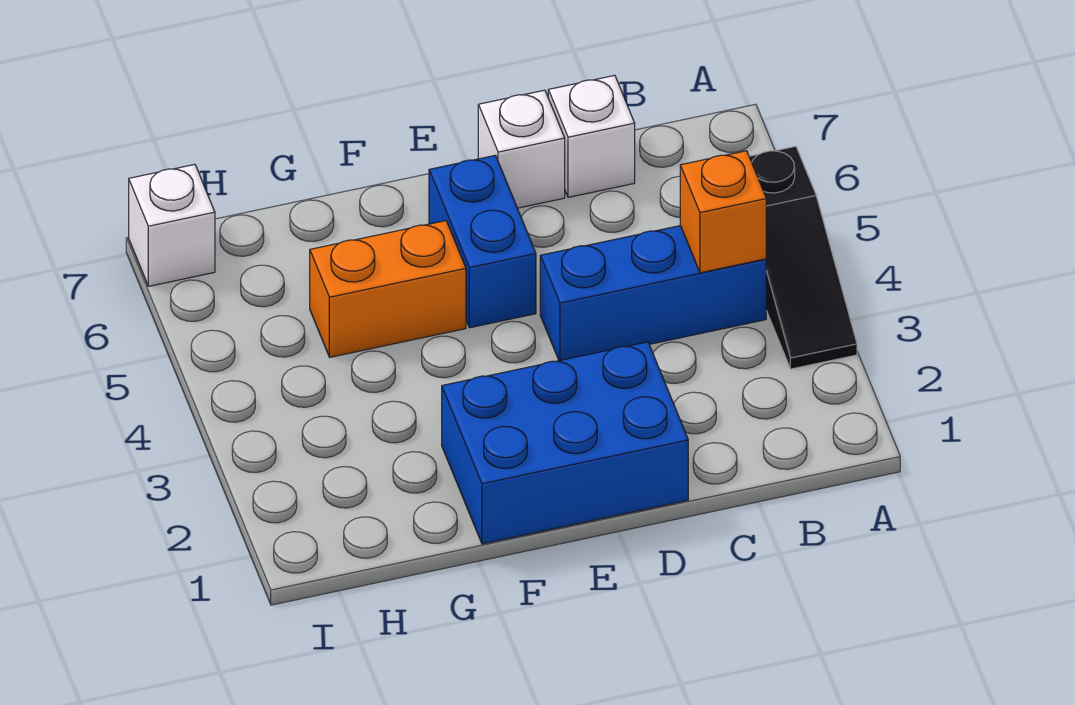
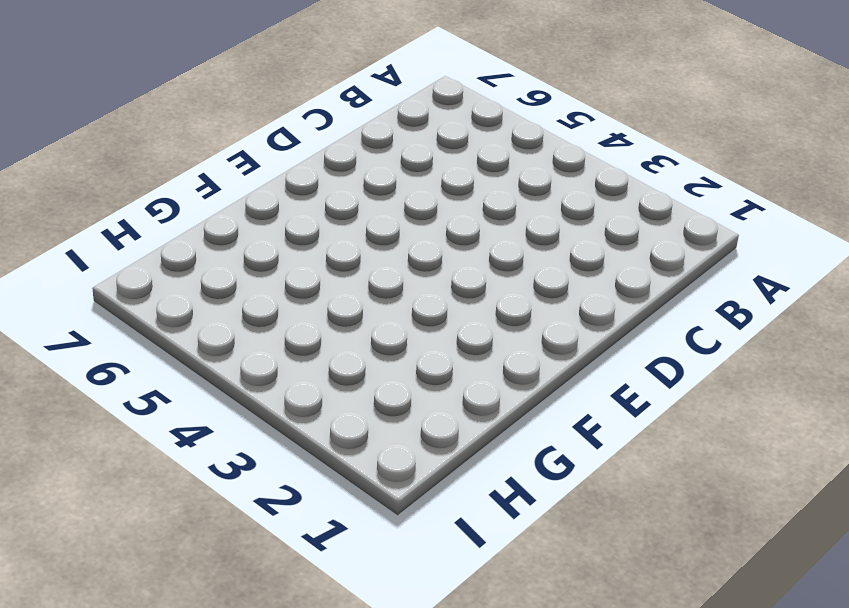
none -> black 1x3 slope [749,146,857,369]
none -> blue 1x3 brick [540,226,766,361]

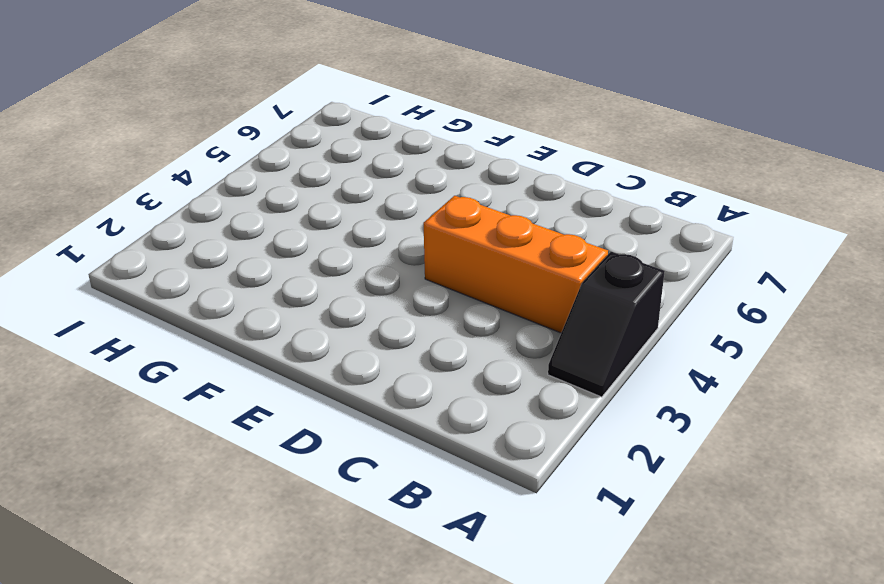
black 1x2 slope [548,252,665,397] -> black 1x3 slope [749,146,857,369]
orange 1x3 brick [424,196,608,333] -> blue 1x3 brick [540,226,766,361]
none -> white 1x1 brick [548,75,635,197]
none -> blue 2x3 brick [442,342,688,544]

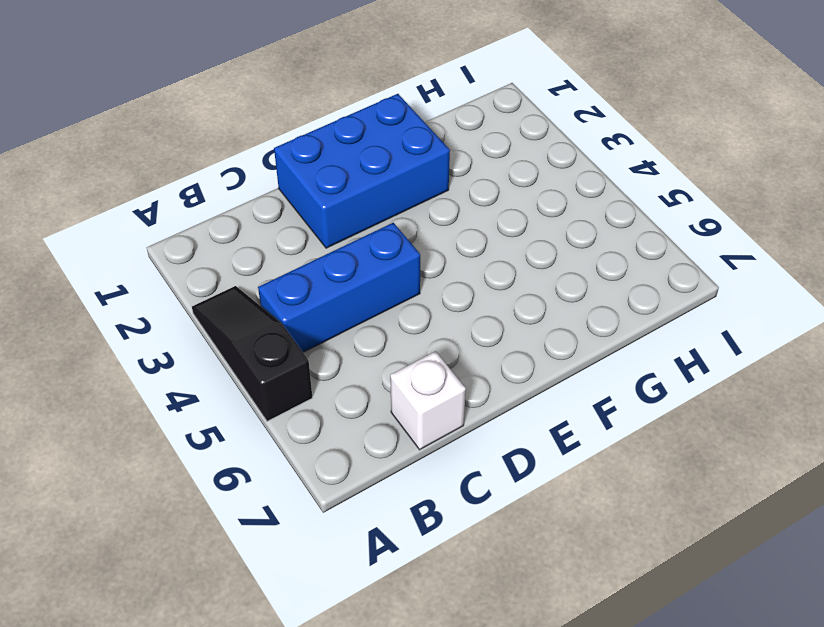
none -> white 1x1 brick [478,90,565,208]
none -> blue 1x2 brick [429,155,536,328]

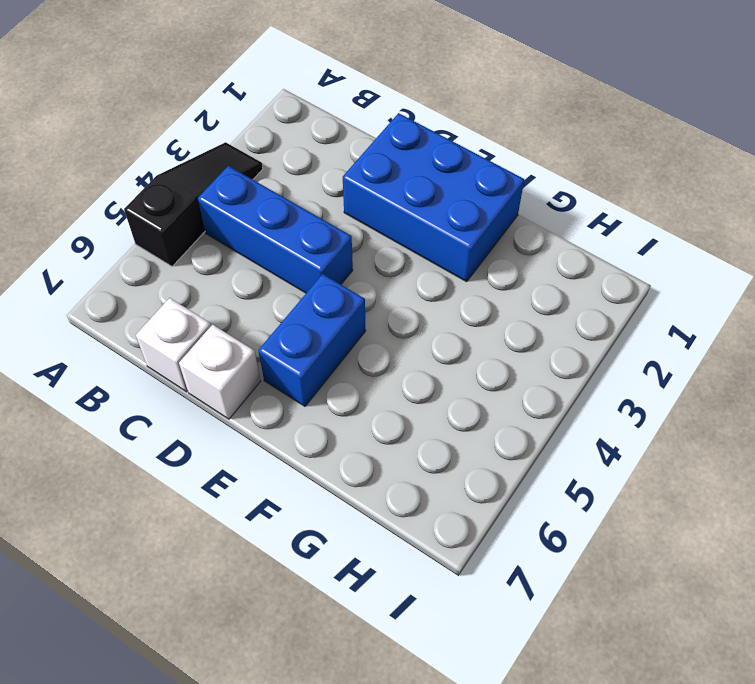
none -> orange 1x2 brick [310,221,466,357]
none -> white 1x1 brick [129,164,215,286]

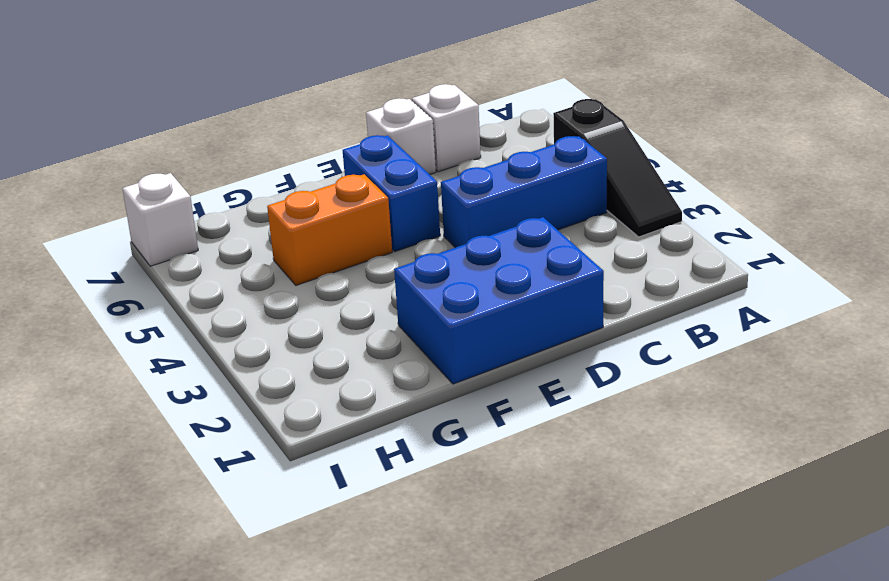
none -> orange 1x1 brick [680,151,766,273]

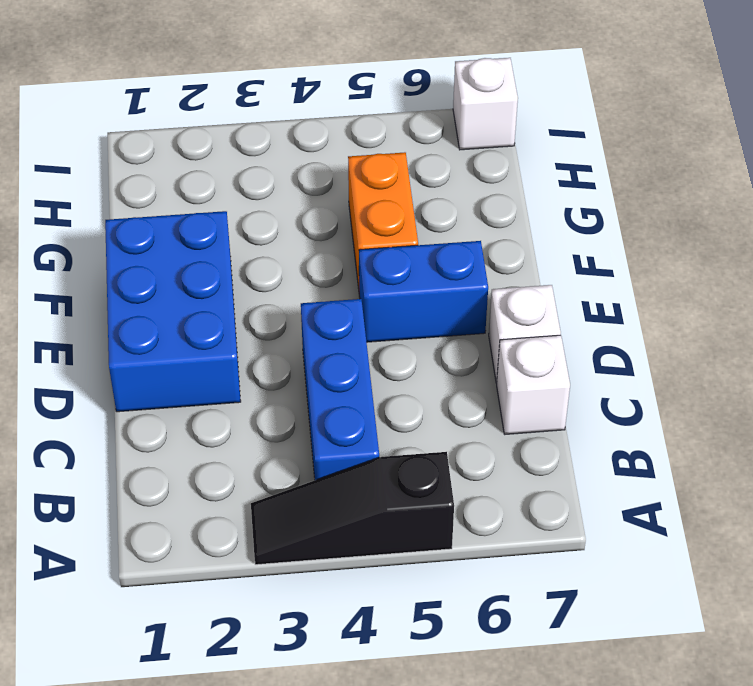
none -> orange 1x1 brick [680,151,766,273]

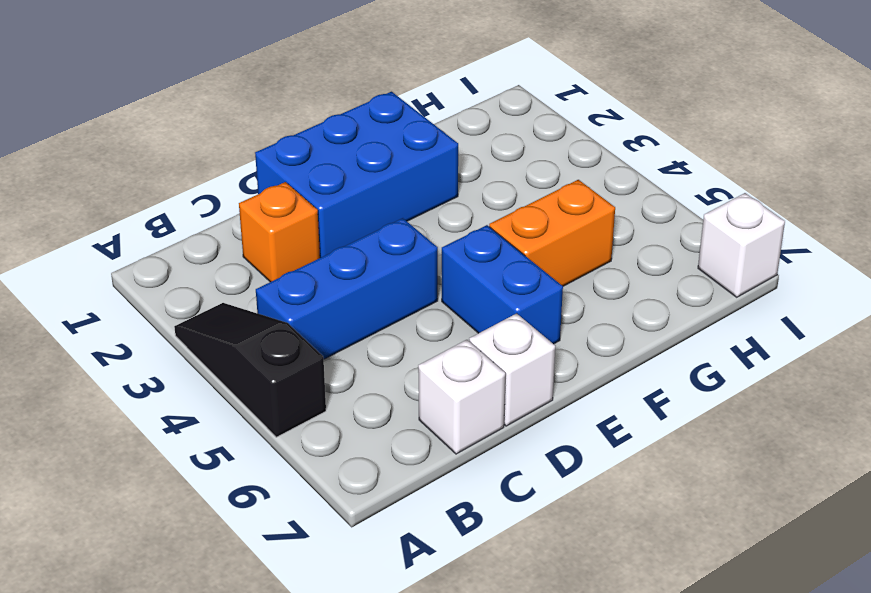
orange 1x1 brick [239,182,320,282] -> orange 1x1 brick moved to [680,151,766,273]

